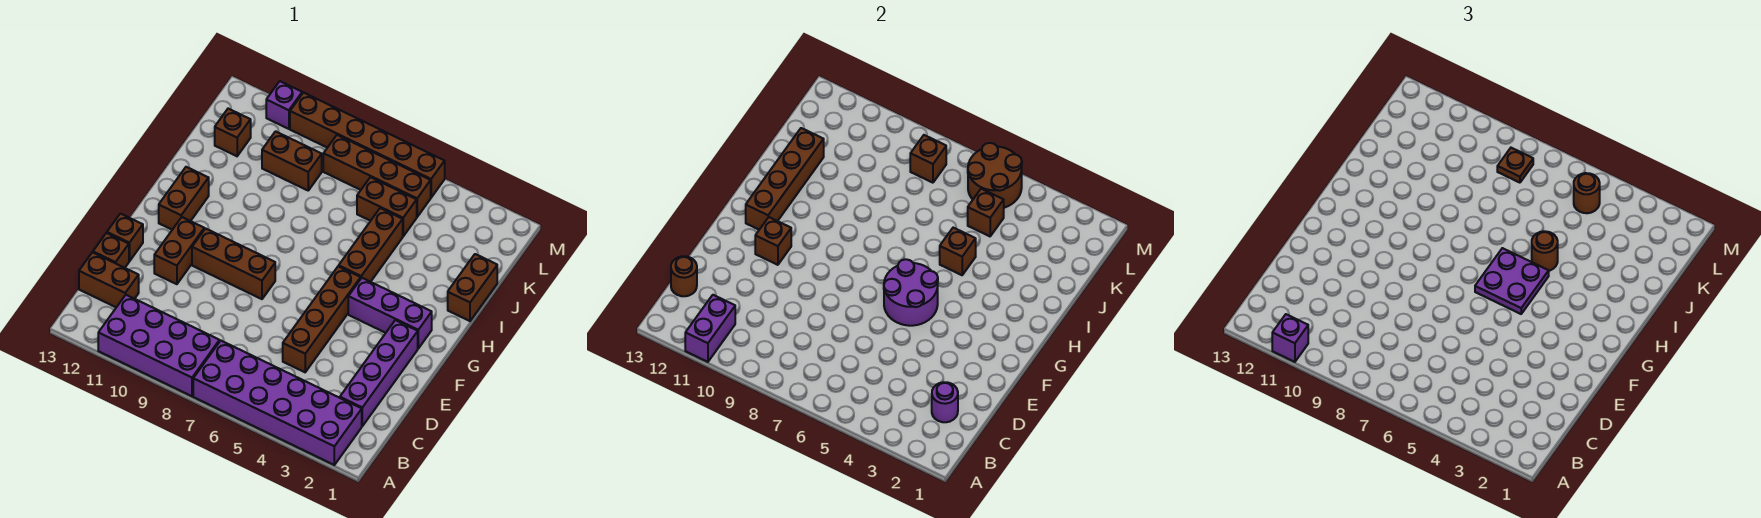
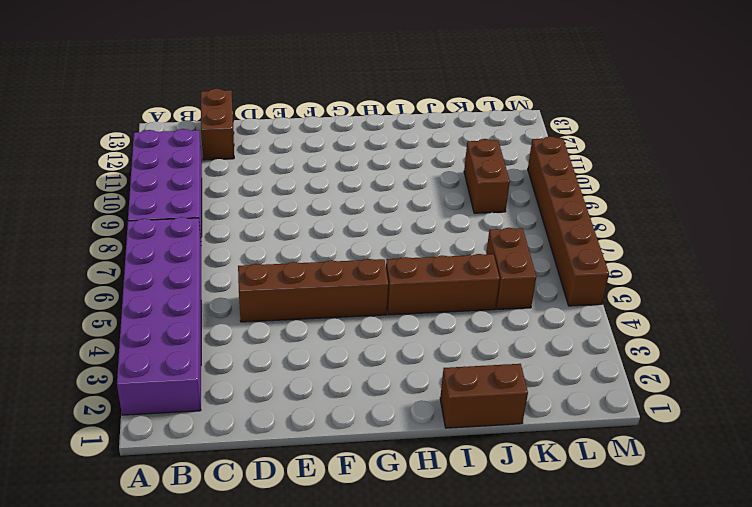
none -> purple 1x4 brick [340,320,418,426]
none -> brown 1x1 brick [93,233,129,268]
none -> brown 1x2 brick [154,217,204,284]
none -> brown 1x1 brick [107,214,143,261]

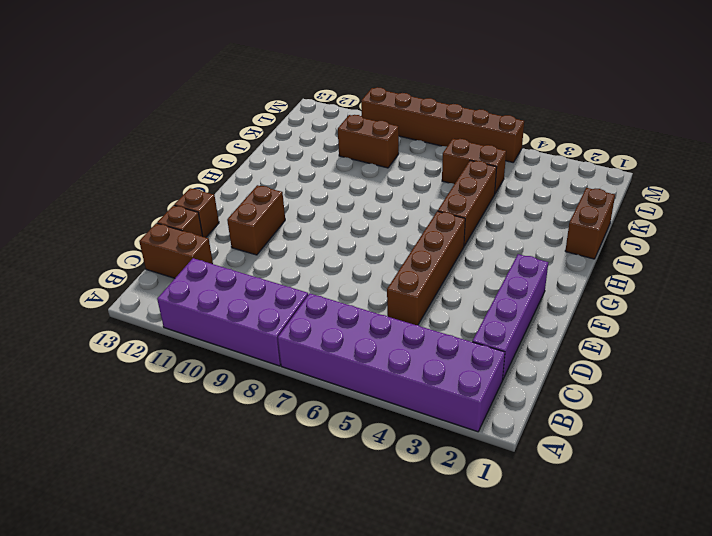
none -> brown 1x3 brick [192,229,275,299]
none -> purple 1x3 brick [348,278,432,348]
none -> brown 1x2 brick [159,167,209,230]
none -> brown 1x1 brick [215,109,251,156]

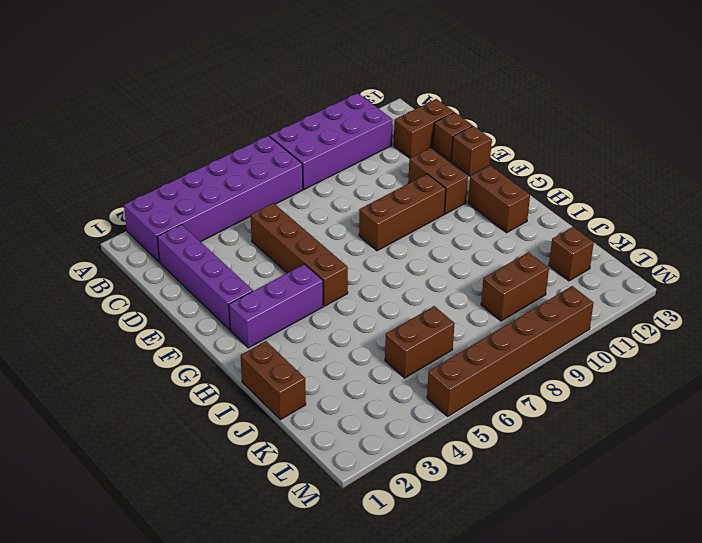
none -> brown 1x3 brick [339,208,403,282]
none -> brown 1x4 brick [323,135,431,217]
none -> purple 1x1 brick [266,81,302,129]
none -> purple 1x2 brick [685,295,735,362]

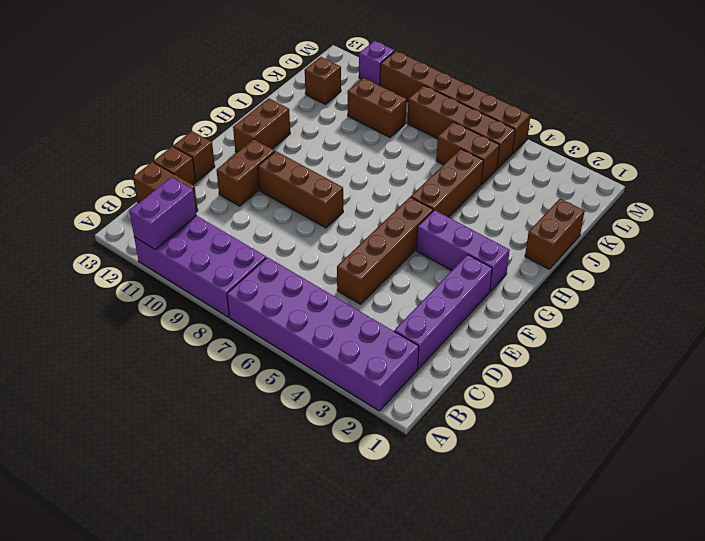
none -> purple 1x1 round brick [932,382,958,422]
none -> brown 1x1 round brick [671,256,697,296]
none -> purple 2x2 round brick [884,259,938,326]
none -> brown 1x1 brick [755,217,791,265]

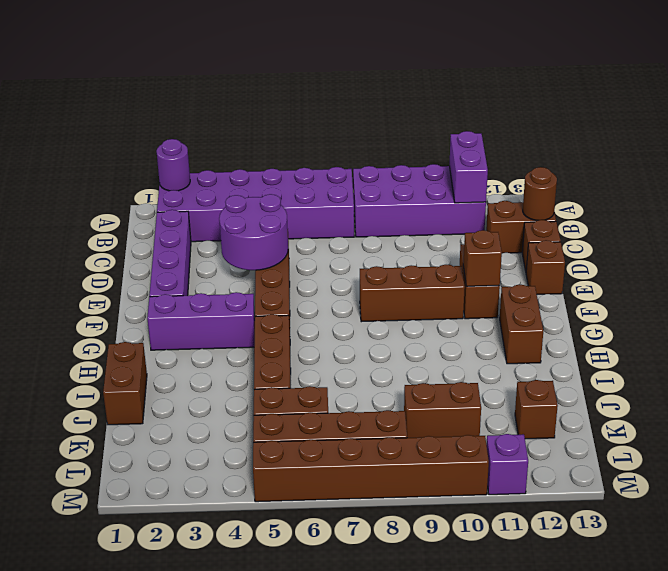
purple 1x1 round brick [156,139,190,191] -> purple 1x1 round brick moved to [932,382,958,422]
purple 2x2 round brick [219,194,288,270] -> purple 2x2 round brick moved to [884,259,938,326]
none -> brown 1x4 brick [746,128,824,230]
none -> brown 1x1 brick [940,228,976,275]
none -> brown 1x1 brick [968,189,1004,236]
none -> brown 2x2 round brick [968,143,1022,208]

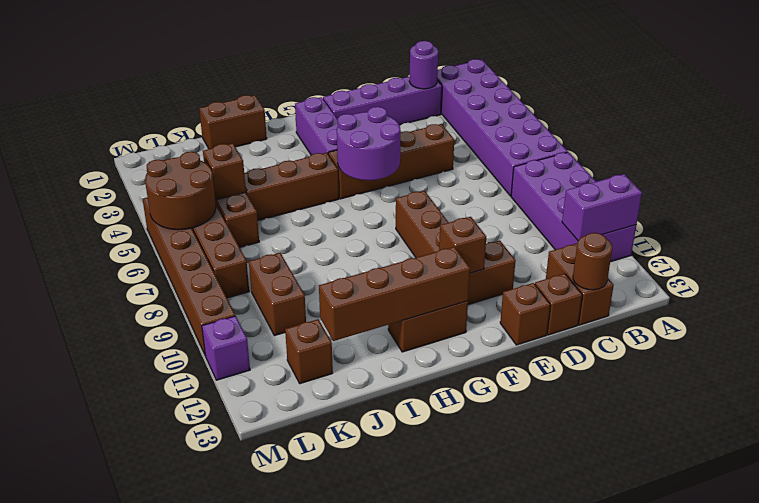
none -> brown 1x1 brick [940,228,976,275]
none -> brown 1x1 brick [910,135,946,183]
none -> purple 1x1 brick [1272,314,1308,362]
none -> purple 2x2 plate [1475,248,1549,314]

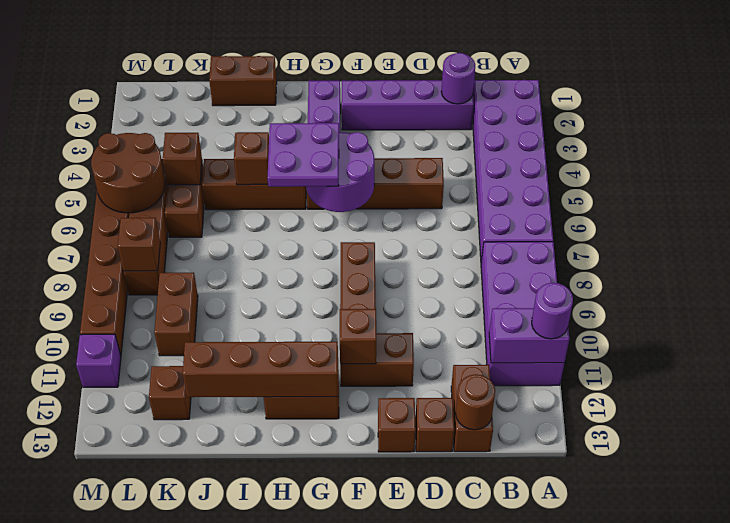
purple 1x1 round brick [532,283,573,339] -> purple 1x1 brick [1272,314,1308,362]
none -> brown 1x1 round brick [1532,231,1558,271]
none -> brown 1x1 round brick [1574,173,1600,213]
none -> brown 1x1 plate [1497,148,1533,183]

